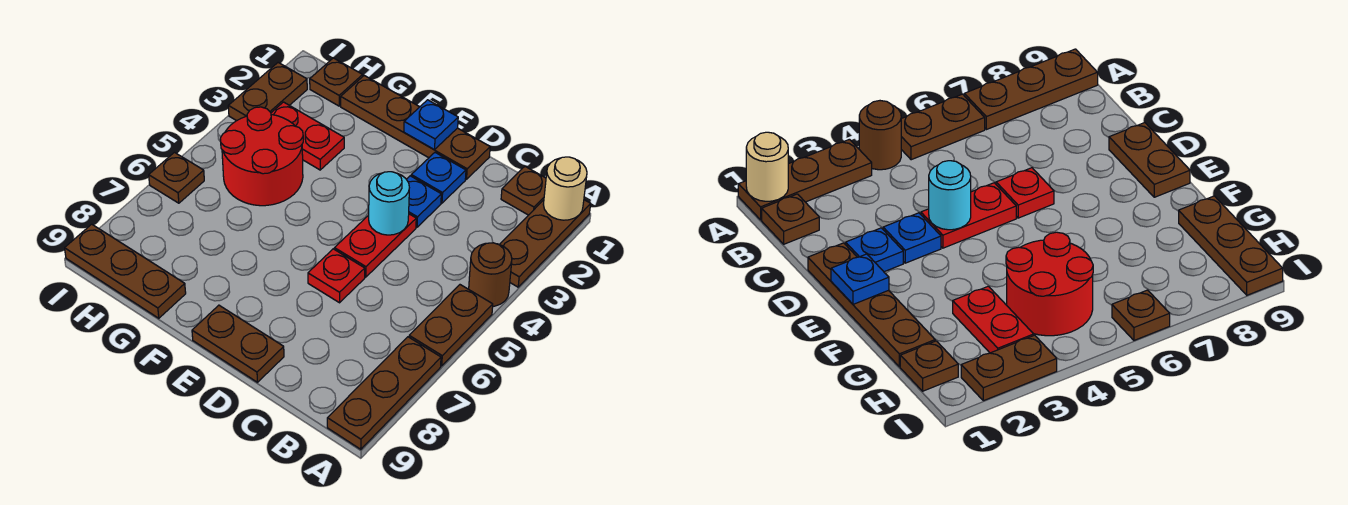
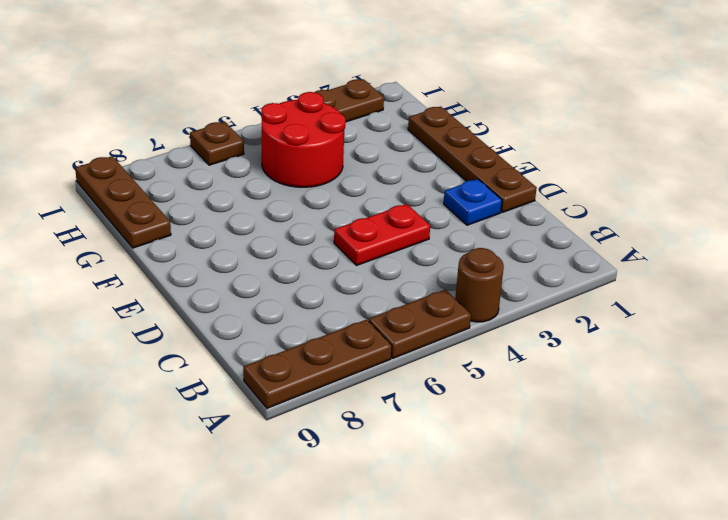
none -> brown 1x3 plate [499,200,591,287]
none -> brown 1x1 plate [501,167,546,215]
none -> blue 1x1 plate [406,176,441,227]

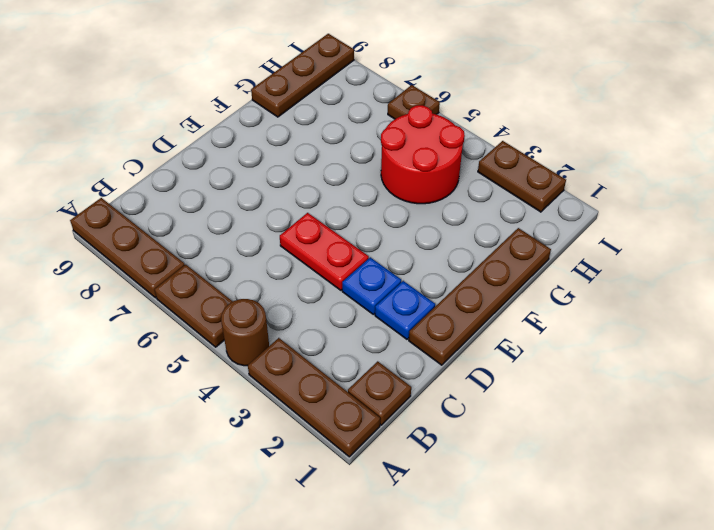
none -> red 1x1 plate [308,249,365,303]
none -> brown 1x2 plate [192,305,284,382]
none -> red 1x2 plate [271,102,344,170]

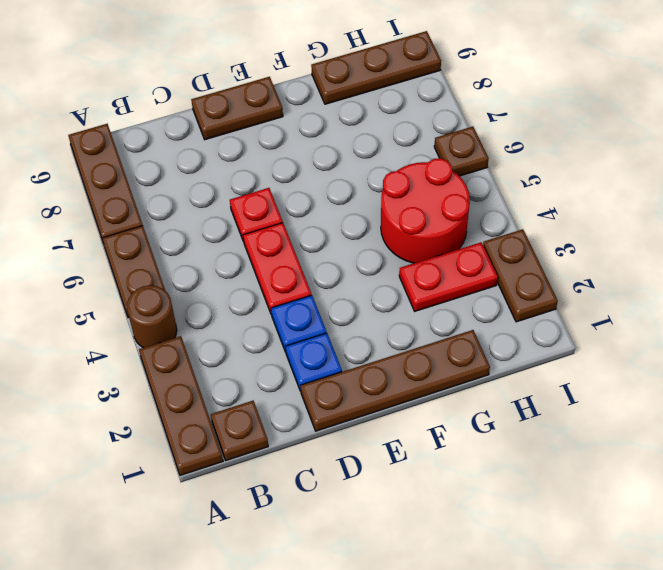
none -> brown 1x1 plate [310,58,363,106]
none -> tan 1x1 round brick [543,157,587,220]
none -> cyan 1x1 round brick [369,172,409,235]

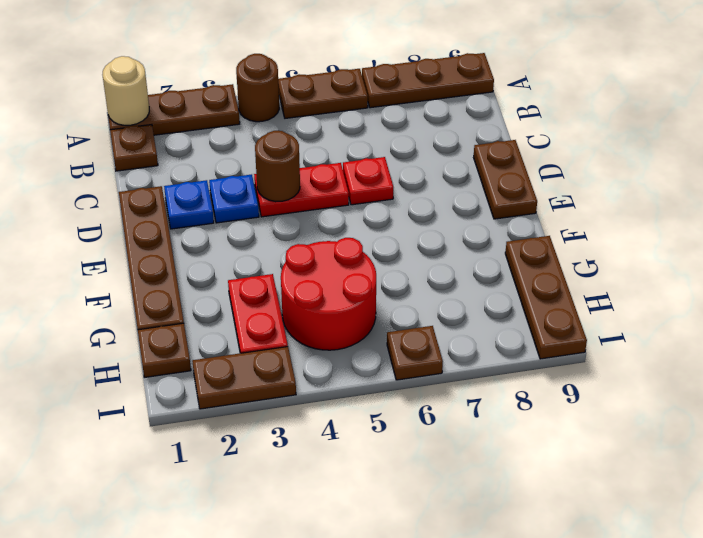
brown 1x1 round brick [255,131,300,202] -> cyan 1x1 round brick [369,172,409,235]
none -> blue 1x1 plate [404,100,458,150]

